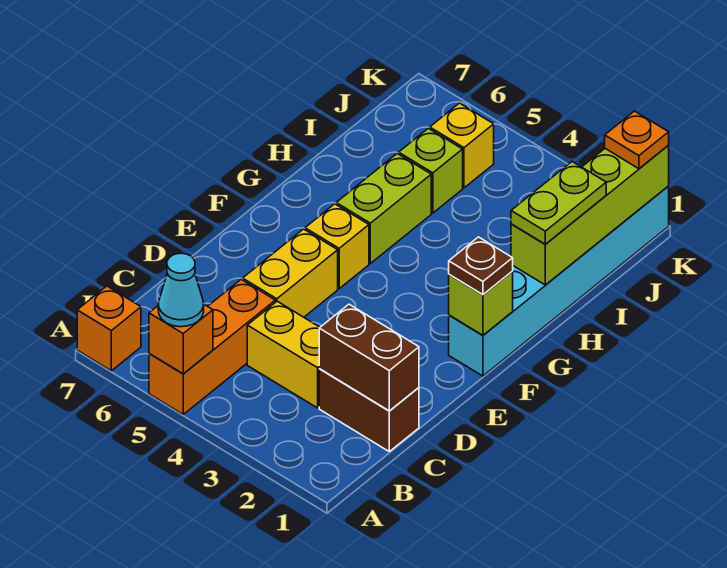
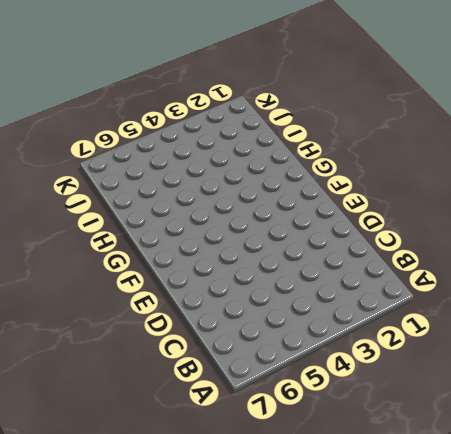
none -> orange 1x3 brick [149,279,275,414]
none -> orange 1x1 brick [77,286,141,371]
none -> brown 1x2 brick [319,369,419,451]

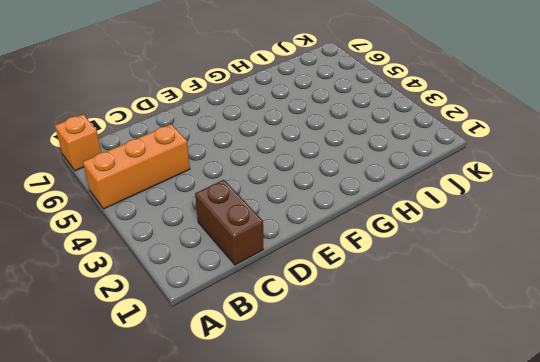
none -> yellow 1x2 brick [247,301,320,408]
none -> yellow 1x2 brick [243,229,338,317]
none -> cyan 1x6 brick [449,186,669,376]

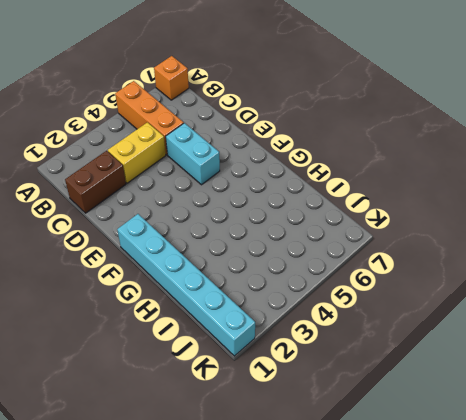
cyan 1x2 brick [166,123,220,185] -> yellow 1x2 brick [243,229,338,317]
none -> yellow 1x1 brick [305,204,369,288]
none -> lime 1x2 brick [336,154,431,263]
none -> lime 1x1 brick [399,128,463,213]

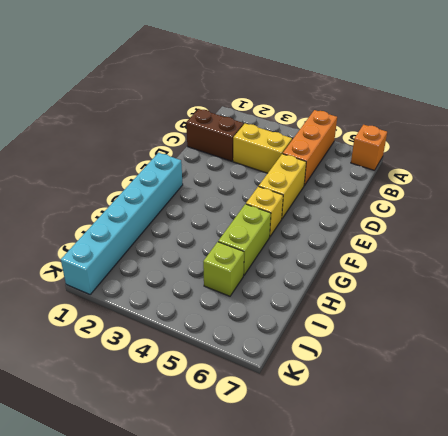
none -> yellow 1x1 brick [430,103,494,188]
none -> orange 1x1 brick [149,304,213,374]
none -> brown 1x2 brick [319,304,419,411]

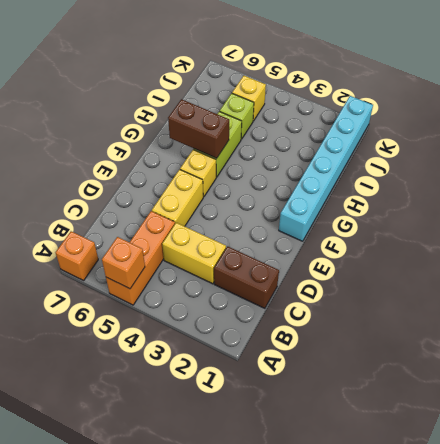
brown 1x2 brick [168,99,229,158] -> brown 1x2 brick moved to [319,304,419,411]
none -> lime 1x1 brick [449,271,513,335]
none -> lime 1x4 brick [511,146,669,285]
none -> cyan 1x1 cone [158,253,204,327]

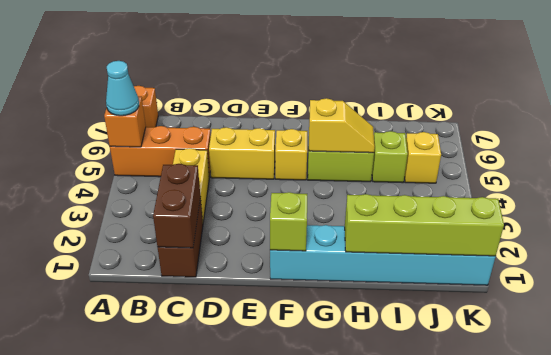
yellow 1x2 slope [309,98,375,153] -> none
none -> brown 1x1 plate [449,237,513,295]
none -> lime 1x2 plate [511,162,606,244]
none -> orange 1x1 plate [605,111,669,169]

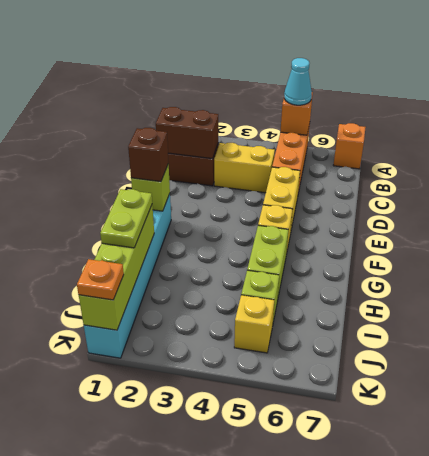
brown 1x1 brick [128,128,169,182] -> brown 1x1 plate [449,237,513,295]

